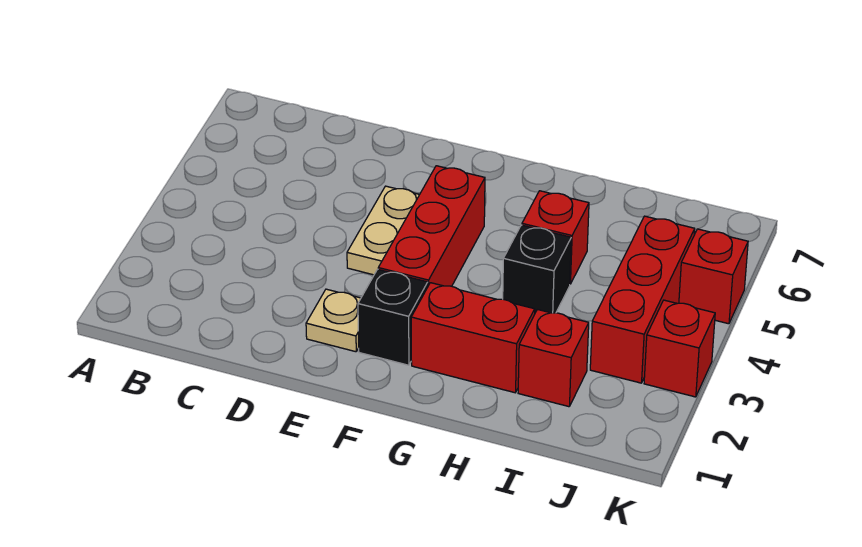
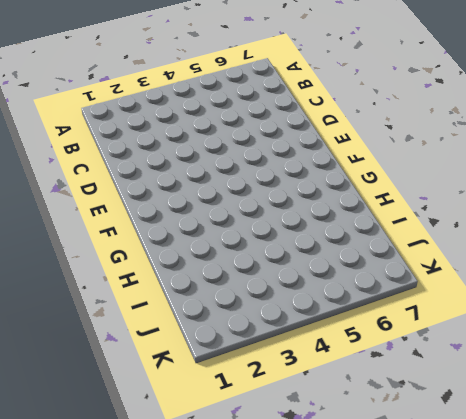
none -> tan 1x1 plate [306,289,361,352]
none -> tan 1x2 plate [347,186,420,275]

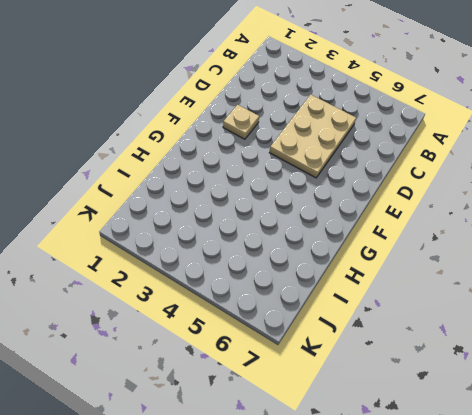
tan 2x3 plate [269,95,356,178] -> tan 1x2 plate [347,186,420,275]
none -> black 1x1 brick [358,269,428,365]
none -> red 1x3 brick [378,166,485,286]

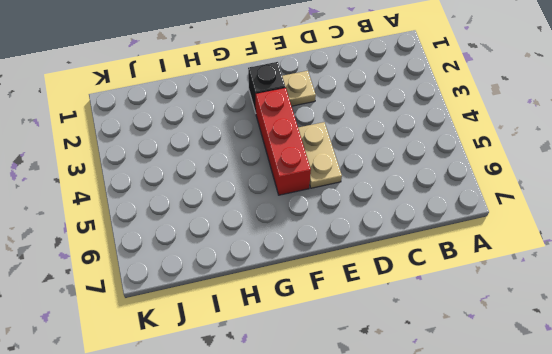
none -> red 1x2 brick [411,283,535,393]
none -> black 1x1 brick [503,225,571,313]

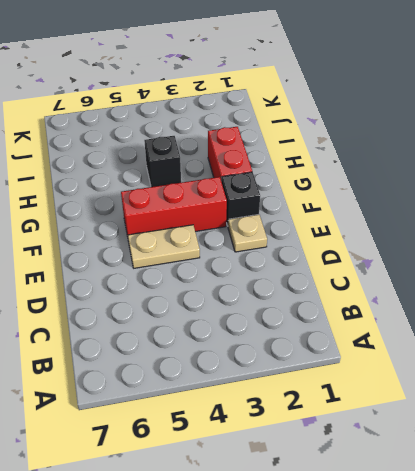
none -> red 1x1 brick [522,191,589,284]
none -> red 1x1 brick [518,310,589,407]

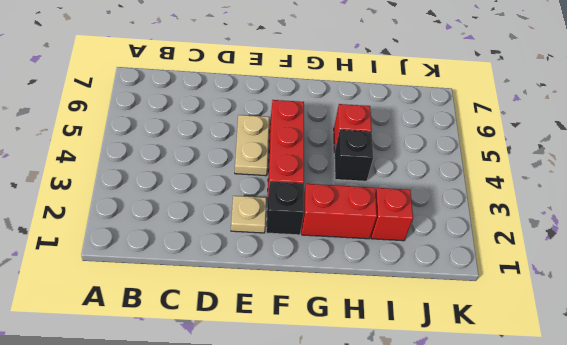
none -> red 1x3 brick [590,216,695,383]
none -> red 1x1 brick [644,300,715,397]

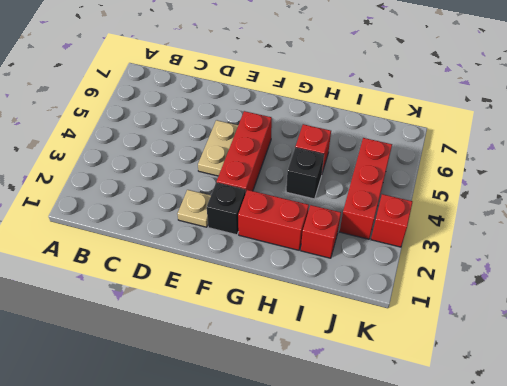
none -> red 1x1 brick [679,229,748,324]

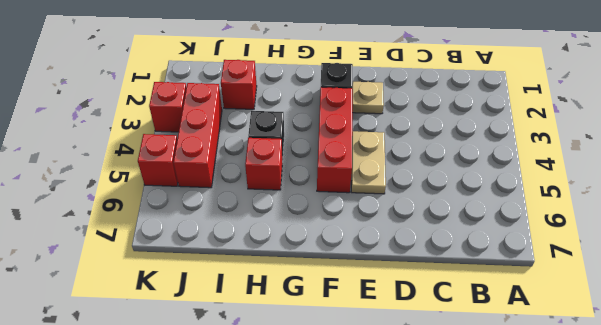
none -> red 1x2 brick [411,283,535,393]

